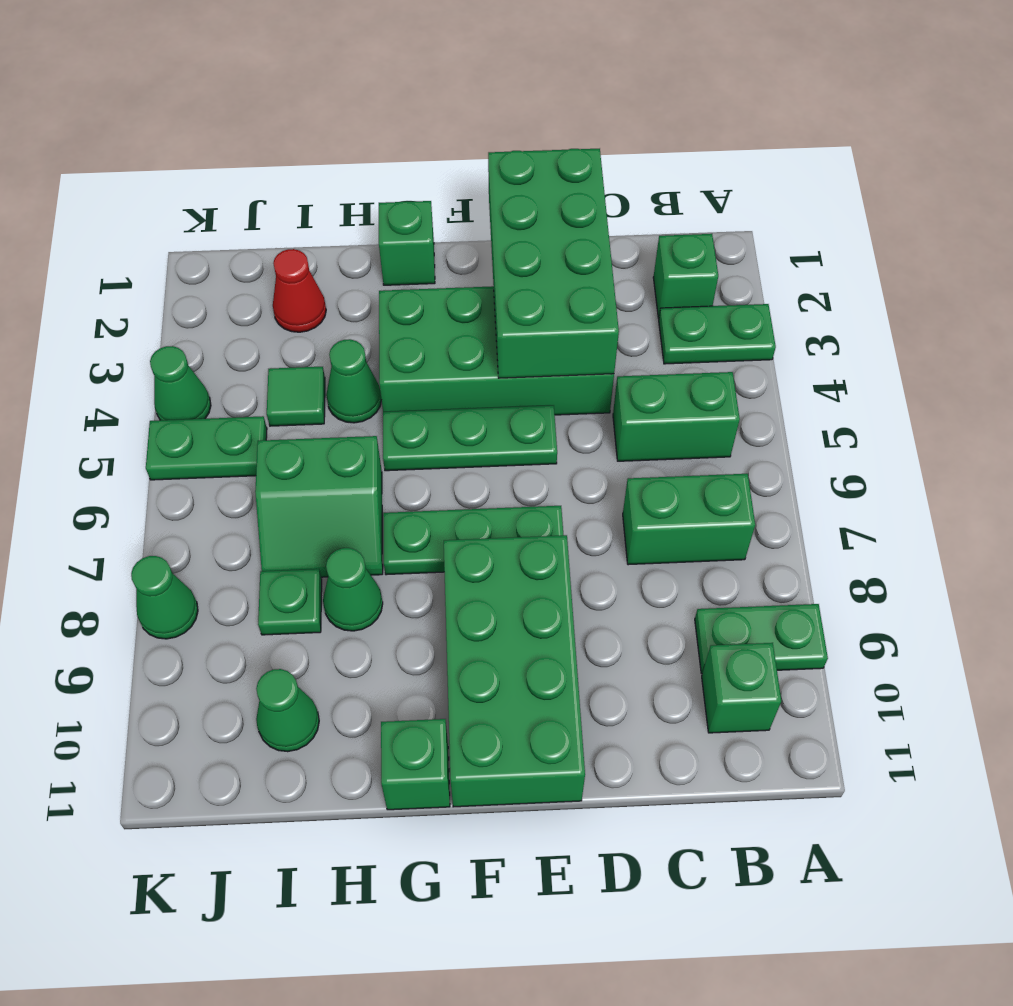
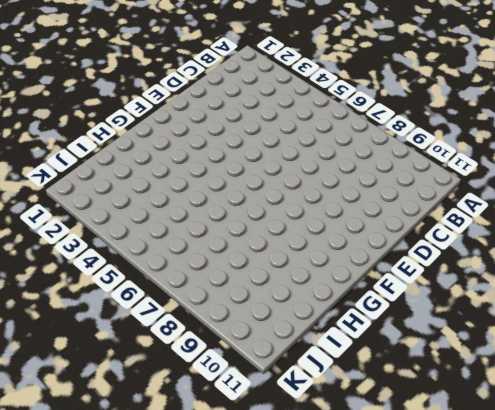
none -> green 1x2 plate [659,304,776,364]
none -> green 1x2 plate [695,604,828,674]
none -> green 1x1 brick [653,234,718,319]

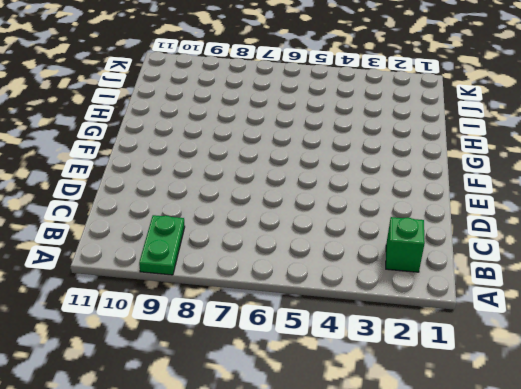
none -> green 1x2 plate [659,304,776,364]
none -> green 1x2 brick [613,372,740,461]
none -> green 1x2 brick [623,474,755,565]

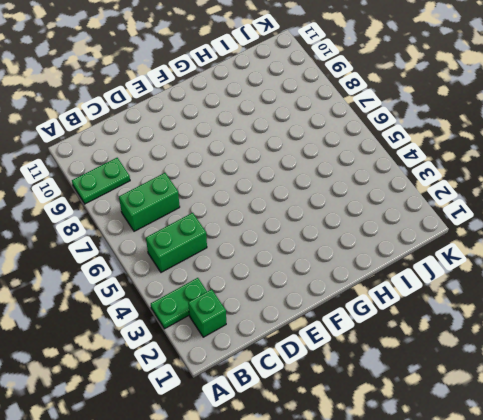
none -> green 1x1 brick [702,643,781,733]
none -> green 2x4 brick [379,286,614,415]
none -> green 1x3 plate [383,405,557,471]

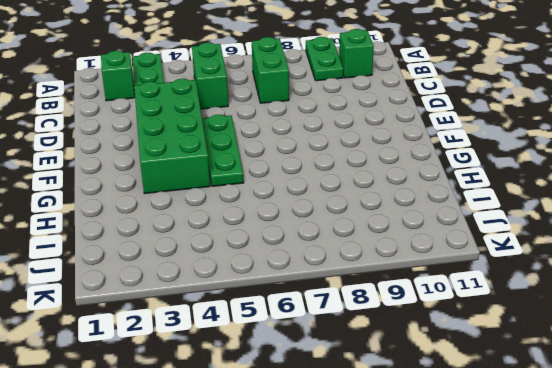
none -> green 1x3 plate [383,506,563,575]
none -> green 2x4 brick [444,535,585,807]
none -> green 1x1 brick [379,201,435,285]

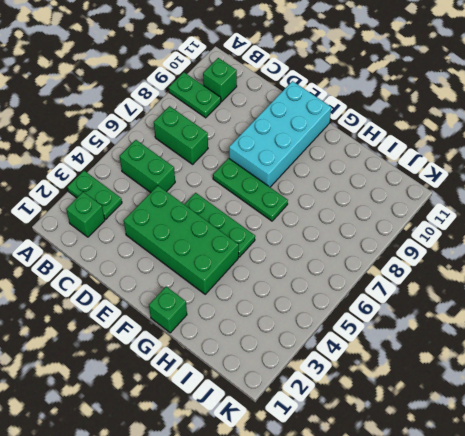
cyan 2x4 brick [229,81,331,187] -> green 2x4 brick [444,535,585,807]
none -> green 1x1 brick [381,719,450,810]
none -> green 1x1 cone [326,339,382,423]
none -> green 2x2 slope [255,436,383,577]

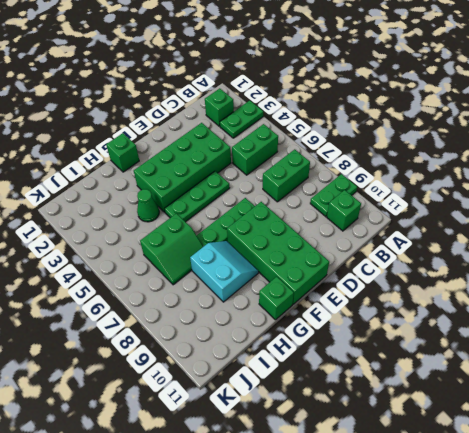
cyan 2x2 slope [190,241,258,302] -> green 1x1 cone [323,548,383,631]
none -> red 1x1 cone [273,249,326,332]
none -> green 1x1 tile [267,367,325,426]
none -> green 1x1 plate [258,569,322,635]

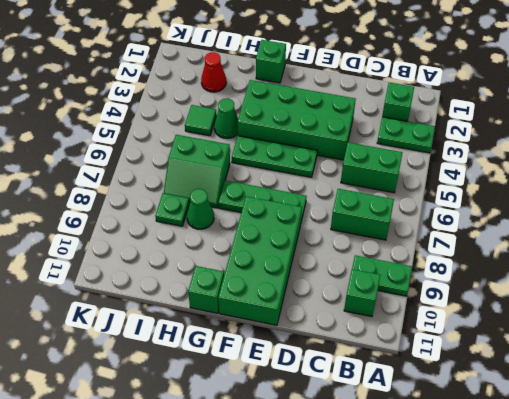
none -> green 1x1 cone [256,669,319,752]
none -> green 1x2 plate [146,416,267,480]
none -> green 1x1 cone [150,346,211,420]

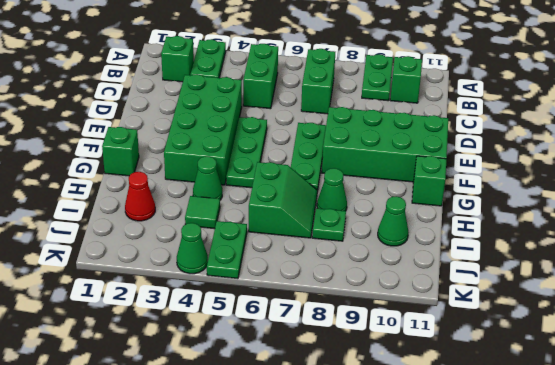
none -> green 1x1 cone [131,556,198,639]
none -> green 2x4 brick [488,149,619,378]

